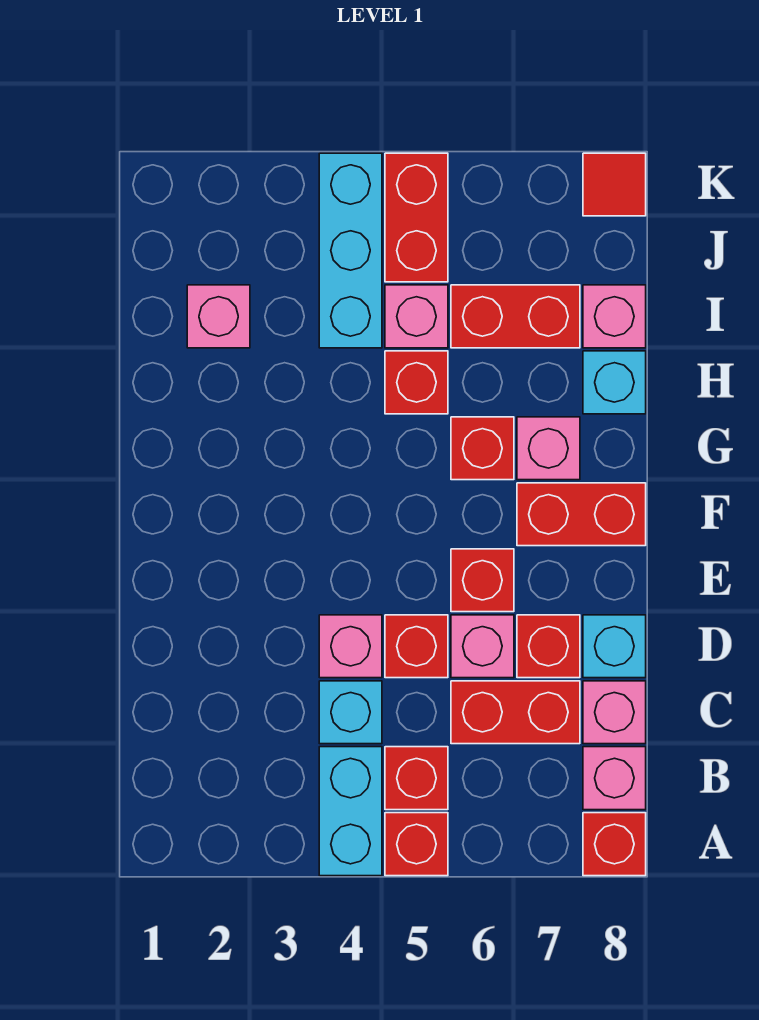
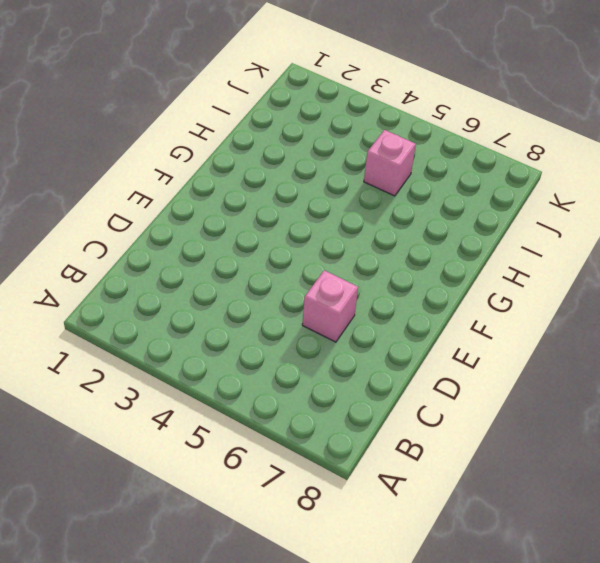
none -> cyan 1x2 brick [319,747,382,876]
none -> red 1x1 brick [385,813,448,876]
none -> red 1x1 brick [583,813,646,876]

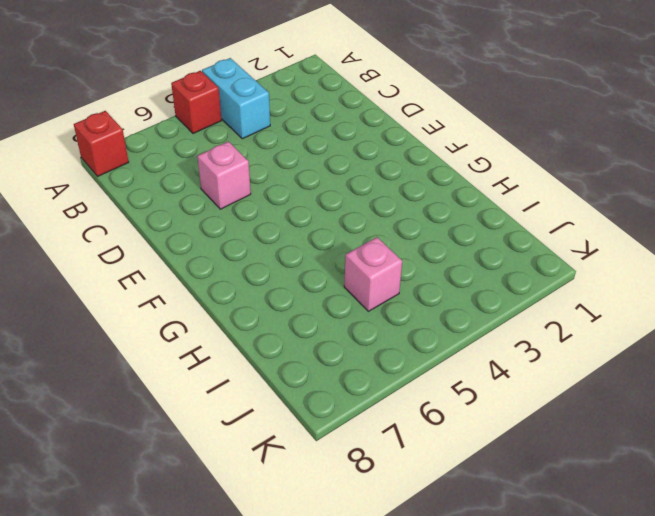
none -> red 1x1 brick [385,747,448,810]
none -> pink 1x1 brick [583,747,646,810]
none -> cyan 1x1 brick [319,681,382,744]

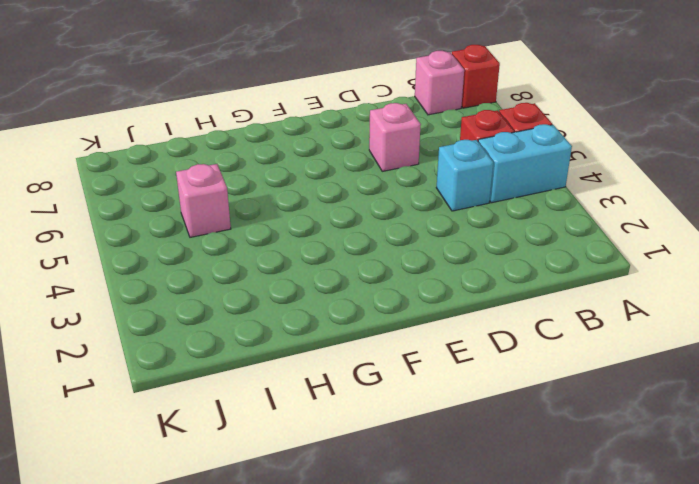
none -> red 1x2 brick [451,681,580,744]
none -> pink 1x1 brick [583,681,646,744]
none -> pink 1x1 brick [319,615,382,678]

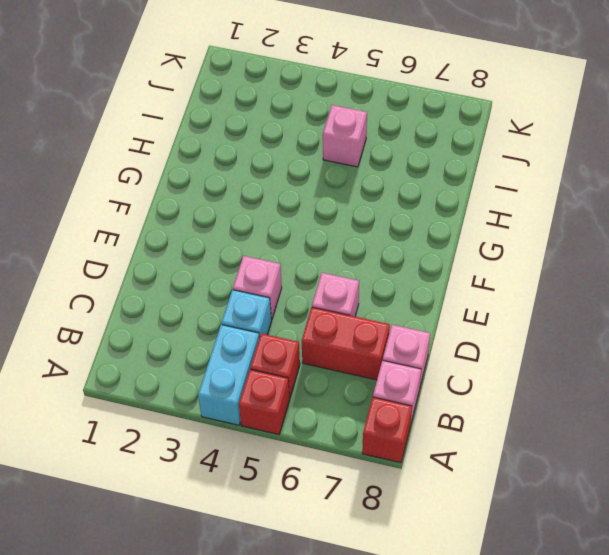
none -> red 1x1 brick [385,615,448,678]
none -> red 1x1 brick [517,615,580,678]
none -> cyan 1x1 brick [583,615,646,678]

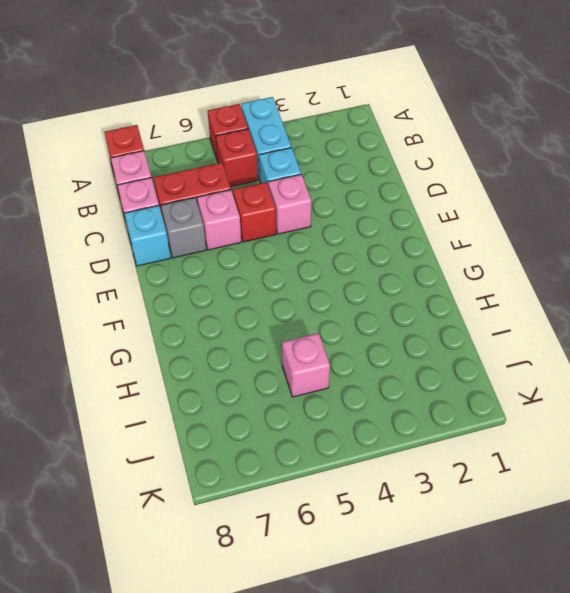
grey 1x1 brick [161,198,206,258] -> red 1x1 brick [517,615,580,678]
none -> red 1x1 brick [451,549,514,612]
none -> red 1x2 brick [517,483,646,546]
none -> red 1x1 brick [451,417,514,480]

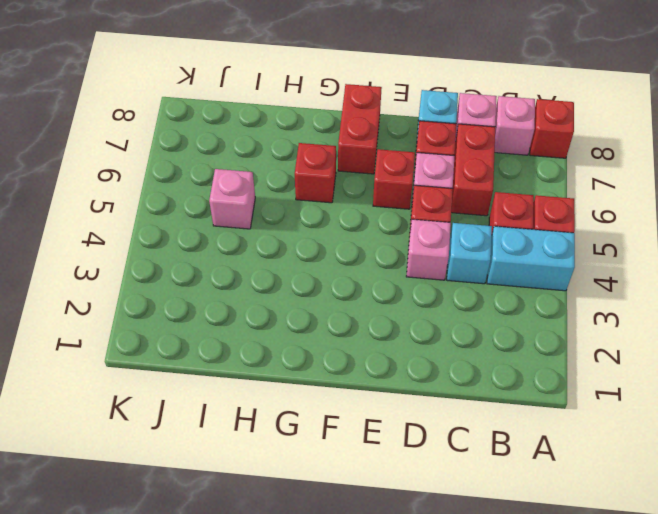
none -> pink 1x1 brick [517,417,580,480]
none -> red 1x1 brick [385,351,448,414]
none -> cyan 1x1 brick [583,351,646,414]

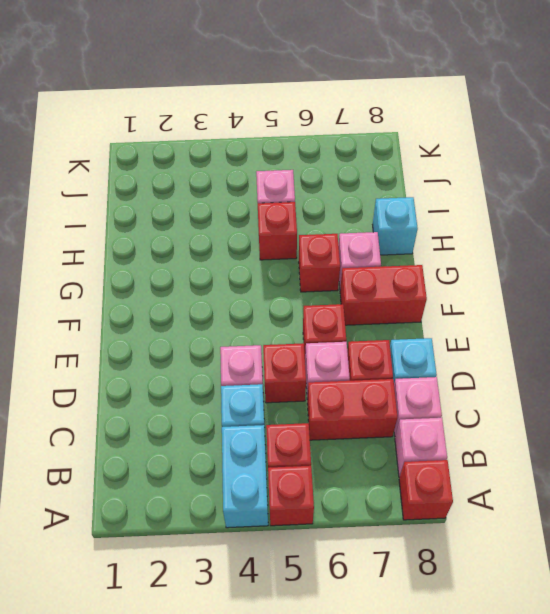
none -> pink 1x1 brick [187,285,250,348]
none -> cyan 1x3 brick [319,153,382,348]
none -> red 1x2 brick [451,285,580,348]

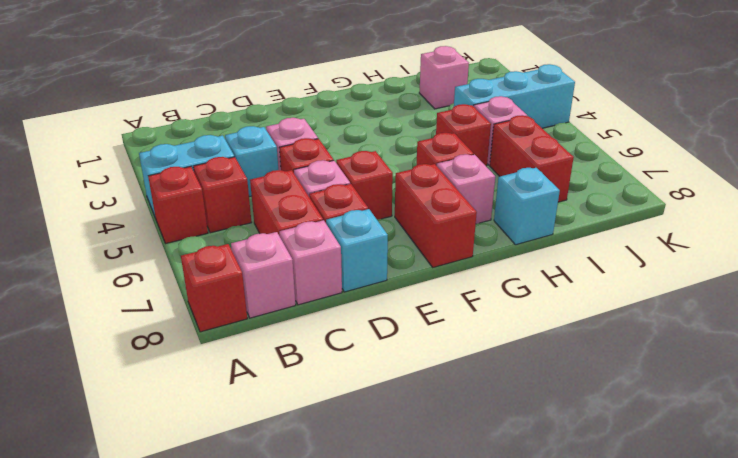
none -> pink 1x1 brick [583,285,646,348]
none -> red 1x2 brick [385,153,448,282]
none -> red 1x1 tile [583,153,646,216]

